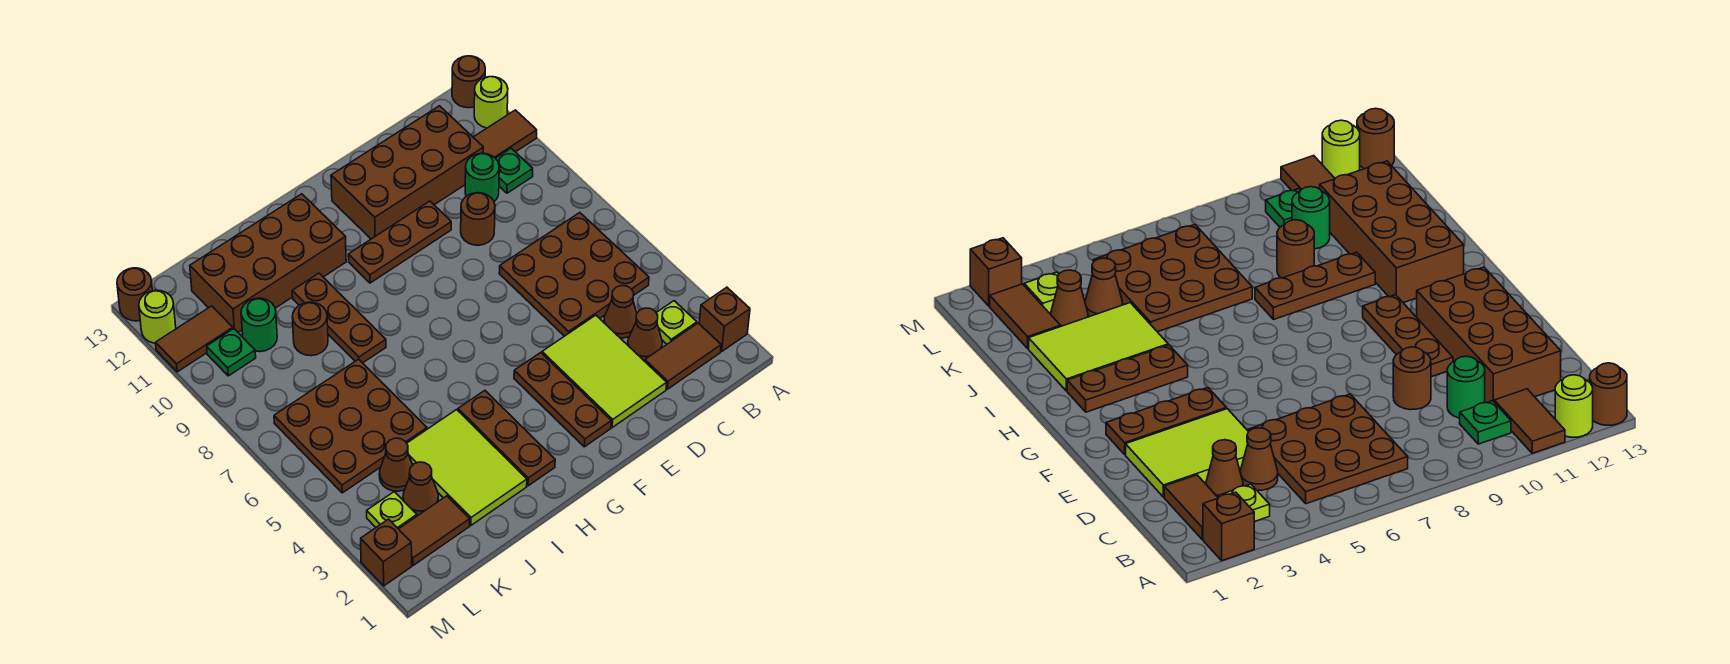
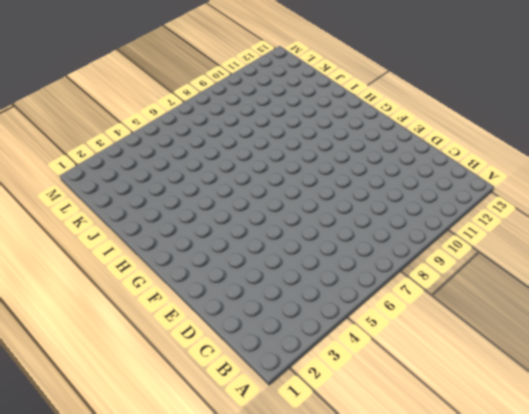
none -> brown 1x1 brick [699,287,750,351]
none -> brown 1x2 tile [473,110,537,158]
none -> lime 1x1 round brick [474,77,508,128]
none -> brown 1x1 round brick [452,56,485,108]

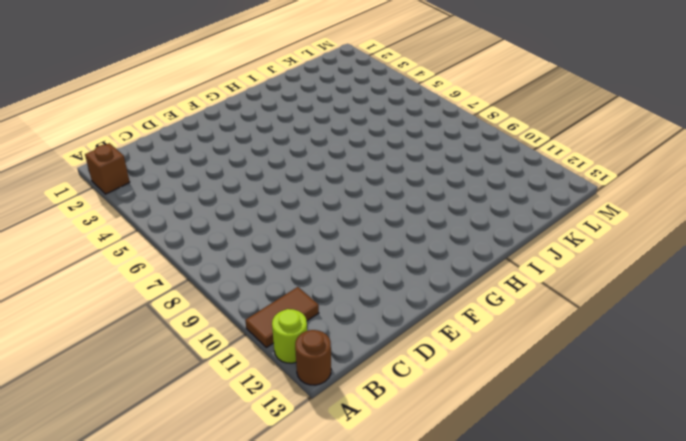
none -> brown 1x2 tile [645,323,721,389]
none -> lime 1x1 plate [656,301,697,344]
none -> brown 3x3 plate [499,213,649,336]
none -> green 1x1 plate [496,148,533,193]

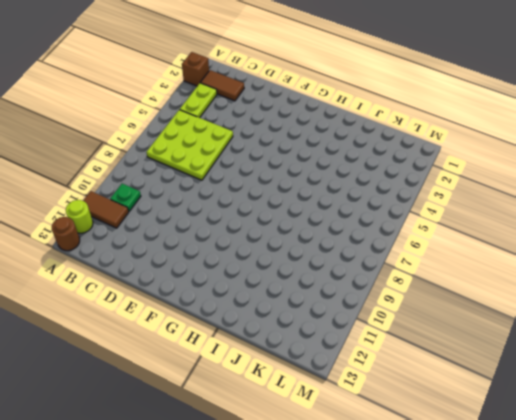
lime 1x2 plate [180,83,217,118] -> lime 1x1 plate [656,301,697,344]
lime 3x3 plate [146,110,233,180] -> brown 3x3 plate [499,213,649,336]
none -> brown 1x1 cone [628,308,662,361]
none -> brown 1x1 cone [604,286,637,338]
none -> green 1x1 round brick [465,153,499,201]
none -> brown 2x4 brick [331,106,483,239]

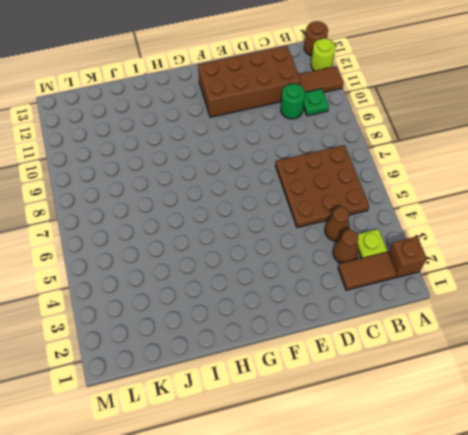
none -> lime 2x3 tile [542,315,667,427]
none -> brown 1x1 round brick [461,193,495,245]
none -> brown 1x3 plate [348,201,451,283]
none -> brown 1x3 plate [514,353,611,447]

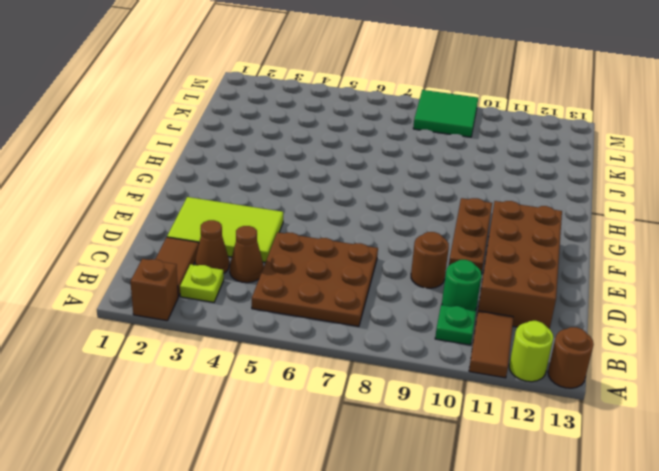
green 2x2 tile [413,90,478,137] -> none
none -> brown 1x3 plate [514,353,611,447]
none -> brown 1x3 plate [458,391,555,486]
none -> brown 2x4 brick [190,194,346,332]
none -> lime 2x3 tile [407,410,527,525]

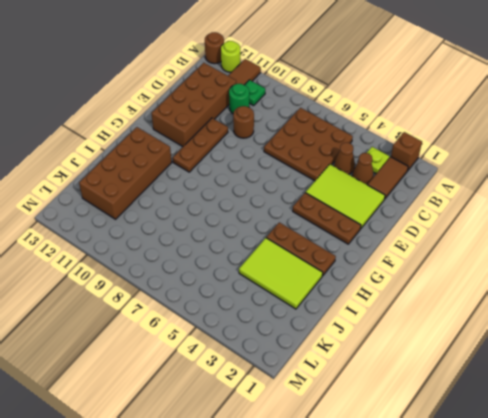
none -> brown 1x3 plate [292,273,386,363]
none -> brown 3x3 plate [274,359,427,493]
none -> brown 1x1 round brick [292,302,328,356]
none -> brown 1x2 tile [399,496,470,566]

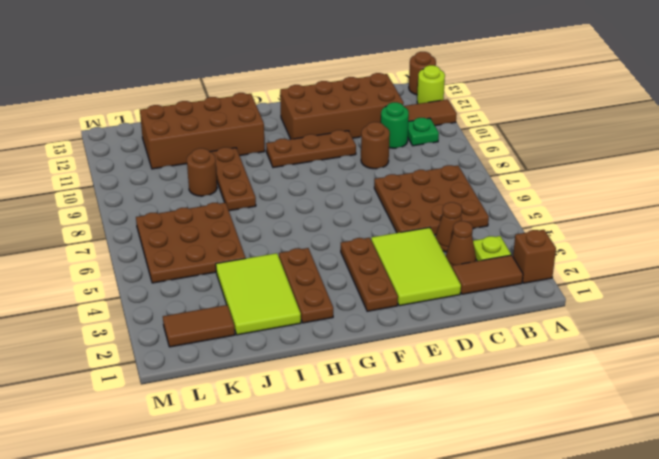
none -> brown 1x1 cone [403,462,438,515]
none -> brown 1x1 cone [379,438,413,491]
none -> green 1x1 round brick [241,298,277,352]
none -> lime 1x1 plate [367,492,417,529]

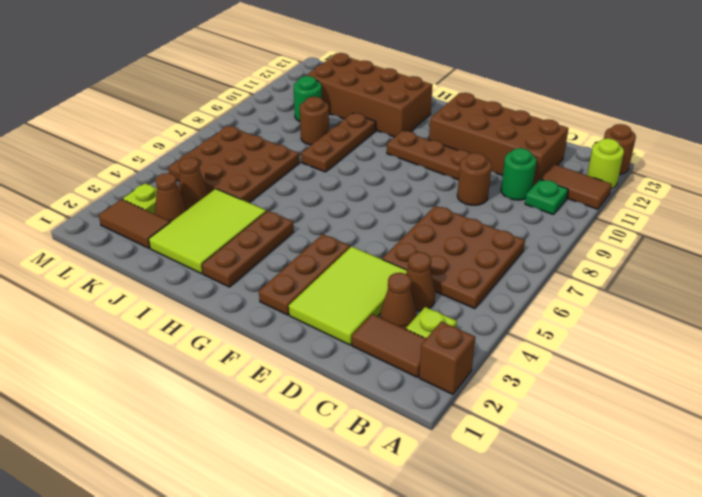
none -> green 1x1 plate [207,329,256,376]
none -> brown 1x2 tile [156,306,233,372]
none -> brown 1x1 brick [361,519,412,586]
none -> lime 1x1 round brick [139,290,176,343]

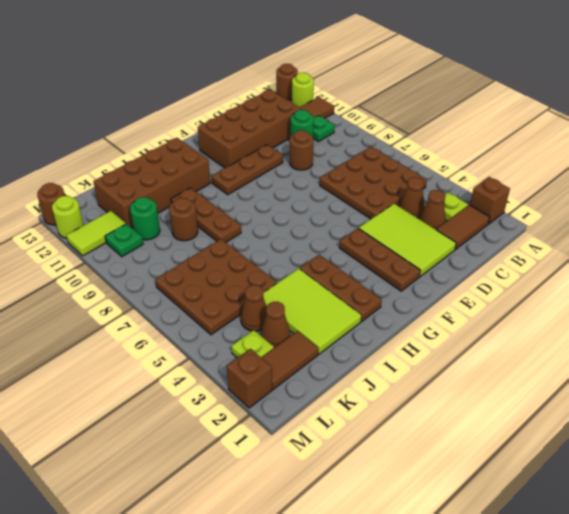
lime 1x2 tile [66,211,126,256] -> brown 1x2 tile [156,306,233,372]

